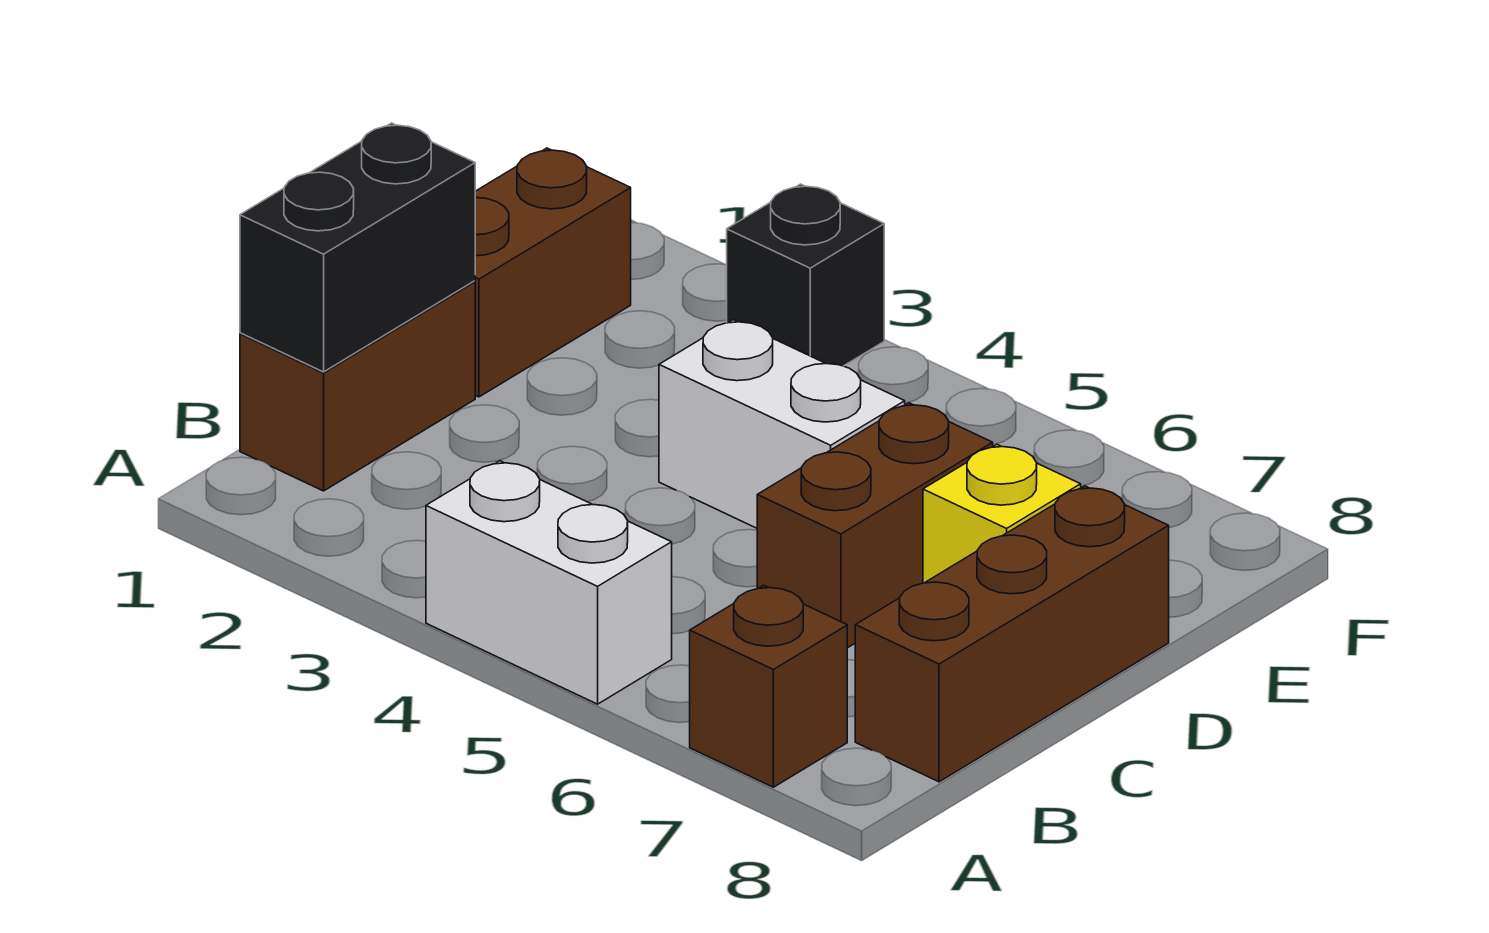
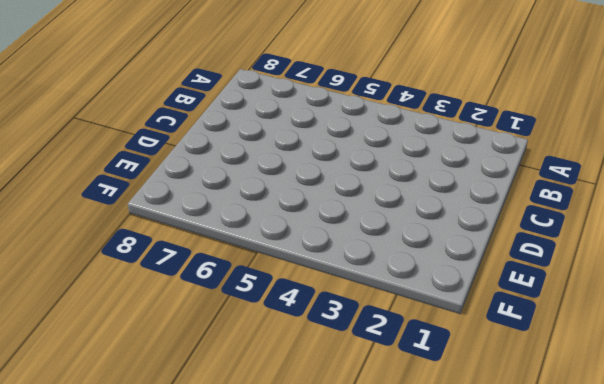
none -> white 1x2 brick [426,461,672,704]
none -> brown 1x1 brick [690,585,847,787]

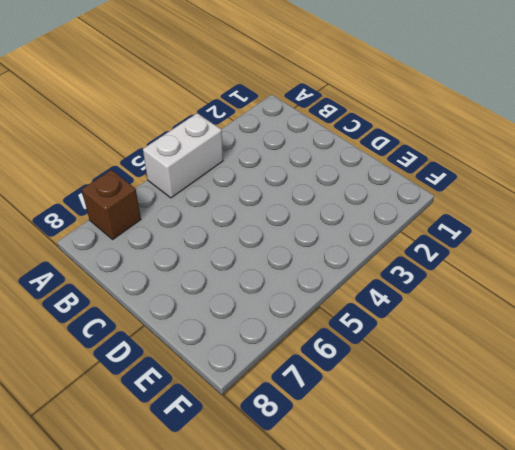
none -> brown 1x2 brick [240,281,475,491]
none -> brown 1x3 brick [855,486,1169,782]

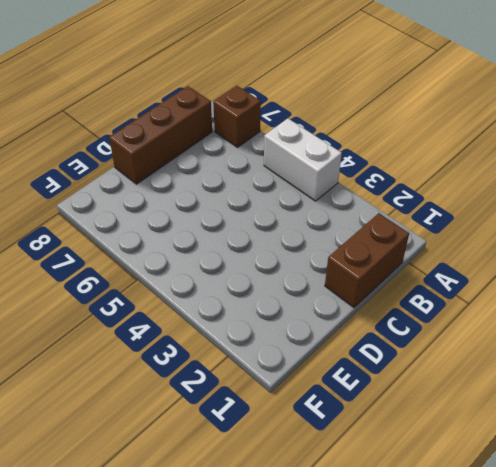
none -> brown 1x2 brick [757,403,993,648]
none -> brown 1x2 brick [475,148,631,397]

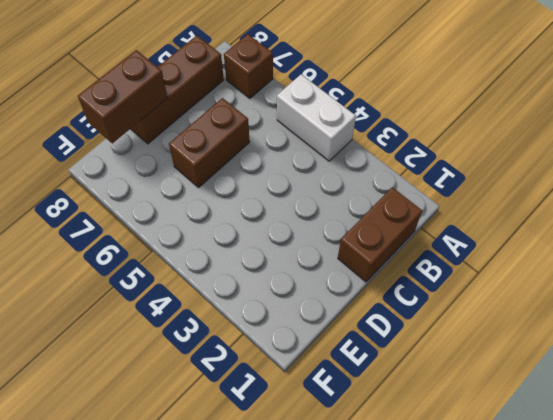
brown 1x2 brick [78,50,168,144] -> brown 1x2 brick moved to [475,148,631,397]
none -> white 1x2 brick [659,320,905,528]
none -> yellow 1x1 brick [923,445,1081,583]

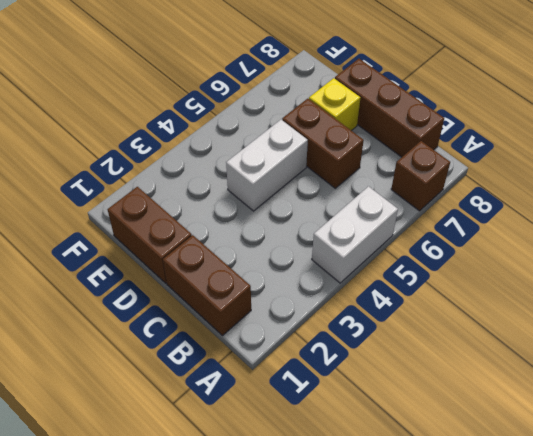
none -> black 1x1 brick [727,184,884,366]
none -> black 1x2 brick [240,123,475,372]

